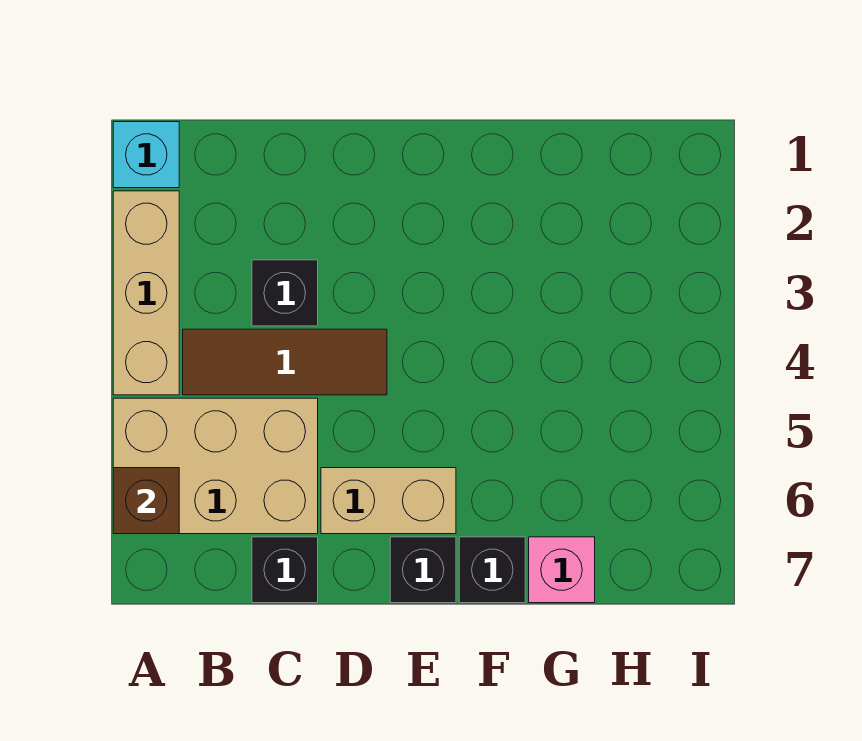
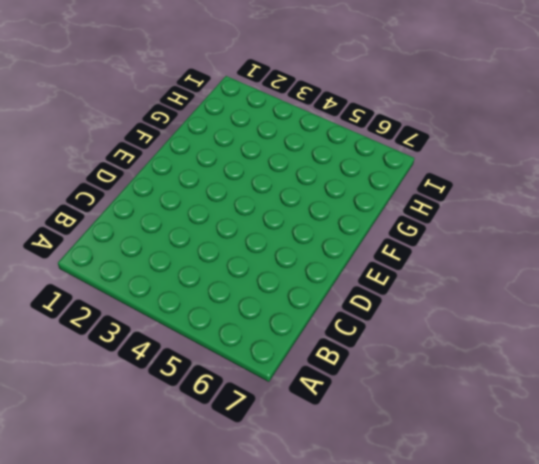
none -> cyan 1x1 brick [113,122,179,188]
none -> tan 1x3 brick [113,191,179,395]

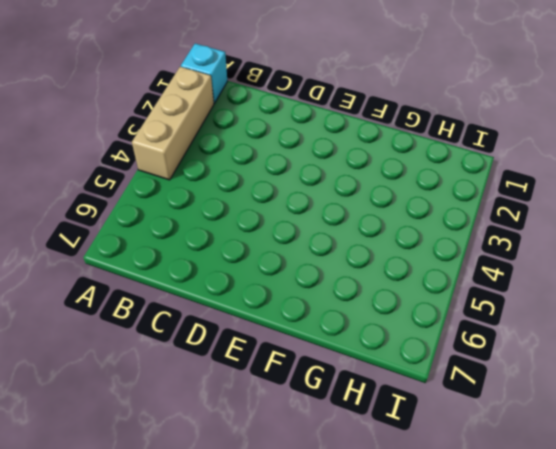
none -> tan 2x3 brick [113,398,318,534]
none -> brown 1x3 tile [183,329,387,395]

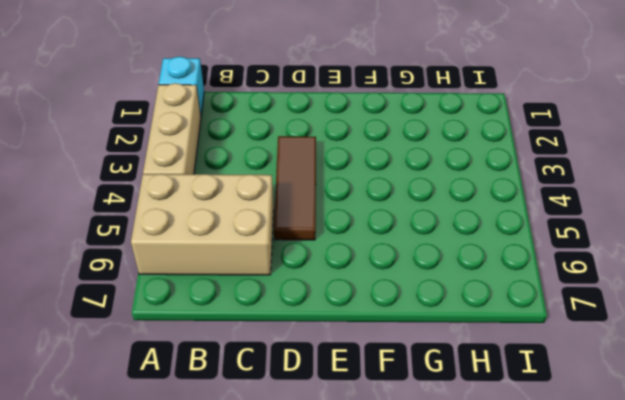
brown 1x3 tile [274,136,316,240] -> brown 1x3 tile turned to [183,329,387,395]
none -> black 1x1 brick [252,260,318,326]
none -> black 1x1 brick [252,537,318,603]

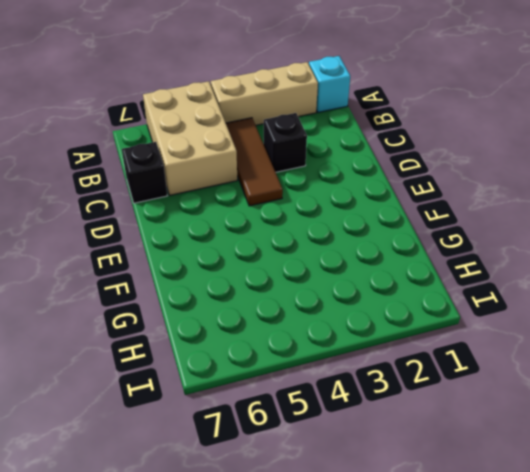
none -> tan 1x2 brick [321,468,456,534]
none -> black 1x1 brick [390,537,456,603]

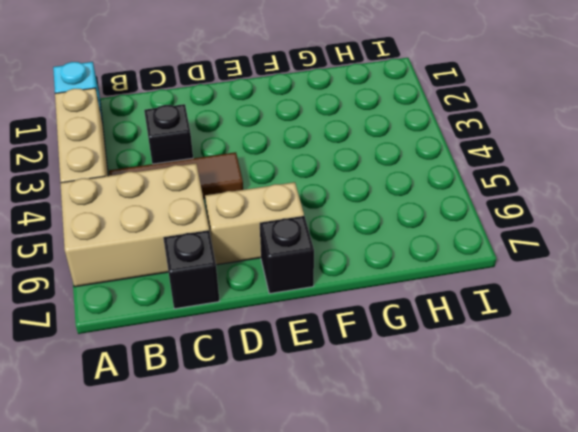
none -> black 1x1 brick [459,537,525,603]
none -> pink 1x1 brick [529,537,595,603]

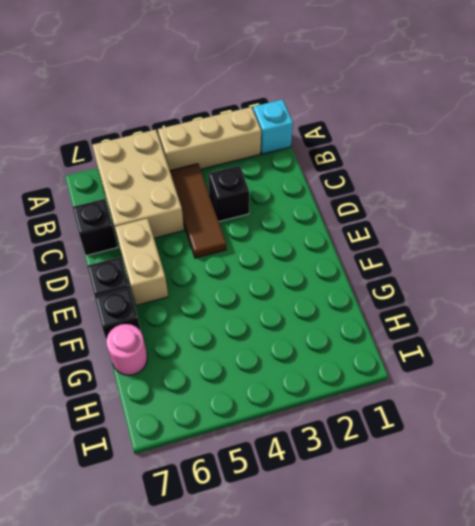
pink 1x1 round brick [106,324,147,375] -> pink 1x1 brick [529,537,595,603]
none -> brown 1x1 brick [113,468,179,534]

